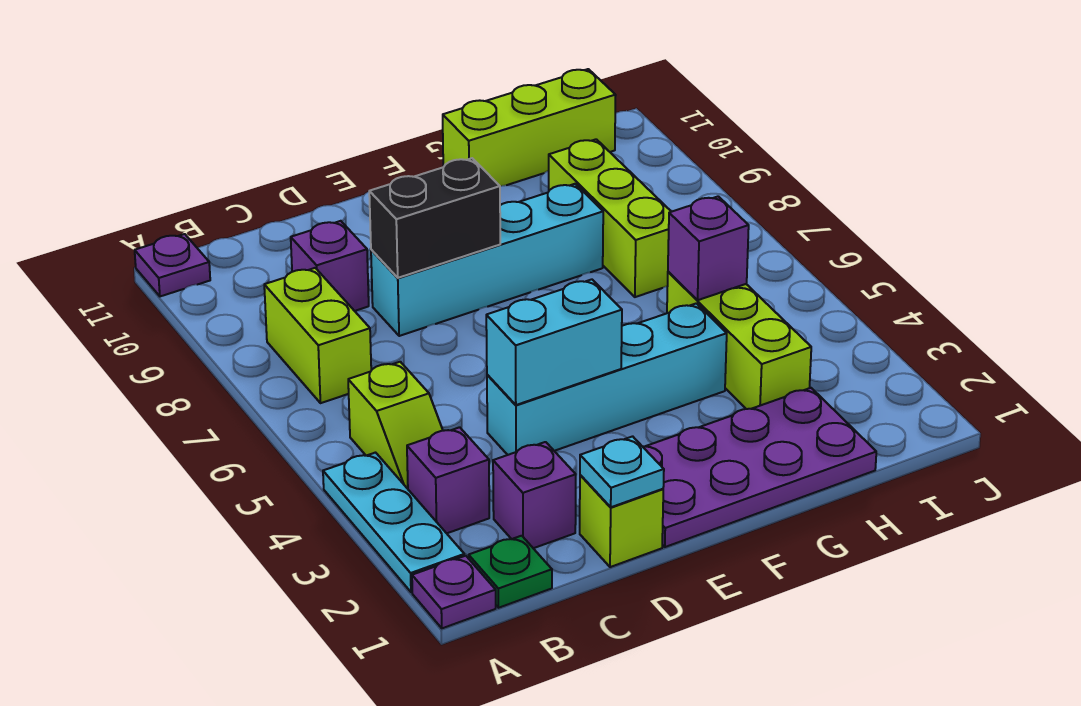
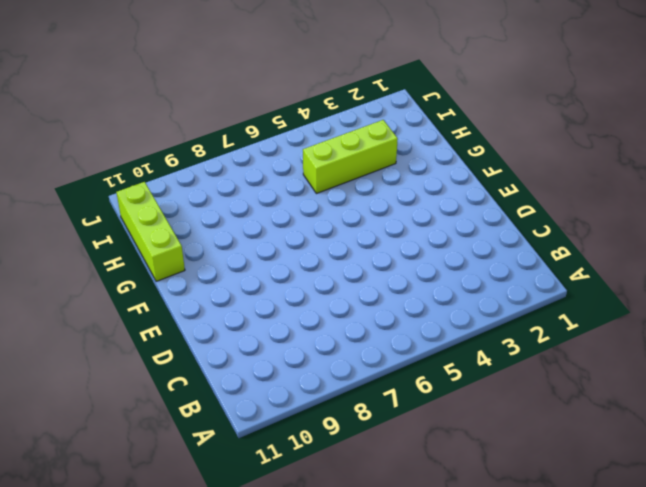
none -> purple 1x1 plate [412,556,496,628]
none -> cyan 1x3 plate [323,453,464,592]
none -> purple 1x1 plate [135,234,210,296]

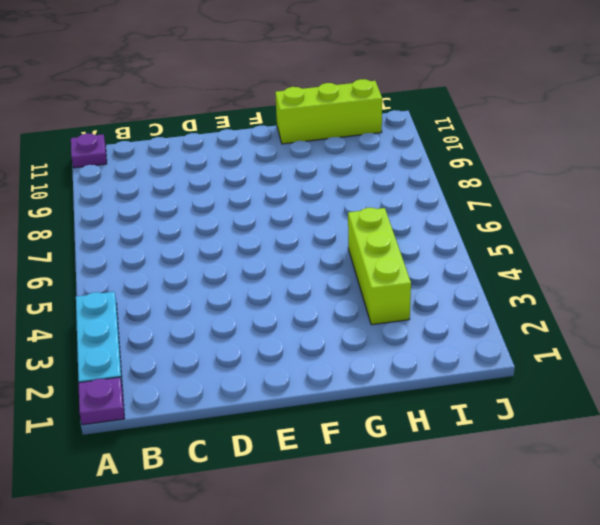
none -> green 1x1 plate [469,536,552,608]
none -> purple 1x1 brick [407,427,489,533]
none -> lime 1x2 slope [348,362,443,489]

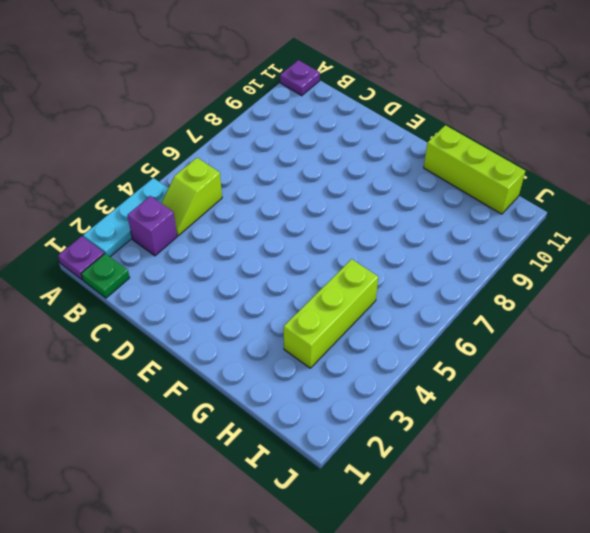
none -> lime 1x2 brick [264,268,371,403]
none -> purple 1x1 brick [493,442,576,548]
none -> purple 1x1 brick [291,221,369,311]

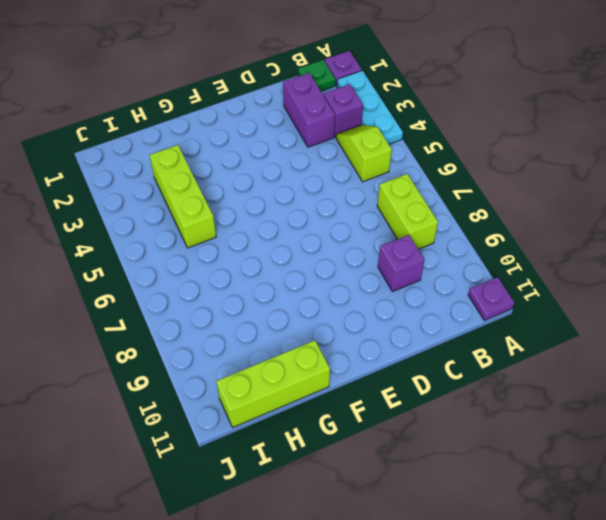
purple 1x2 brick [283,73,335,147] -> purple 1x1 brick [493,442,576,548]
none -> lime 1x1 brick [580,475,663,567]
none -> cyan 1x4 brick [487,303,727,455]
none -> cyan 1x4 brick [371,184,603,336]

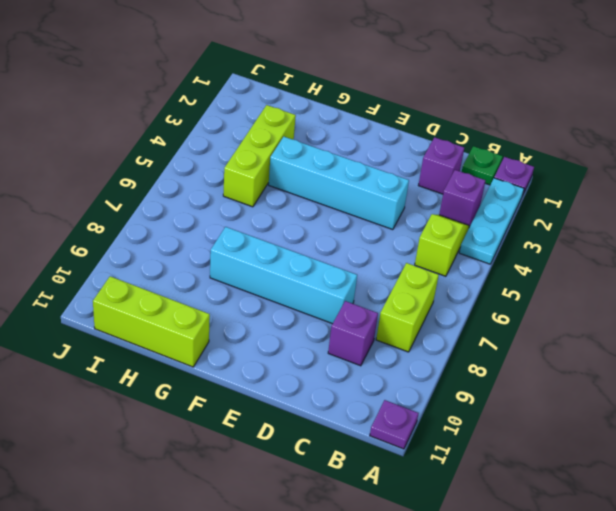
none -> lime 1x1 brick [580,475,663,567]
none -> purple 2x4 plate [642,388,876,547]
none -> lime 1x3 brick [549,139,671,297]

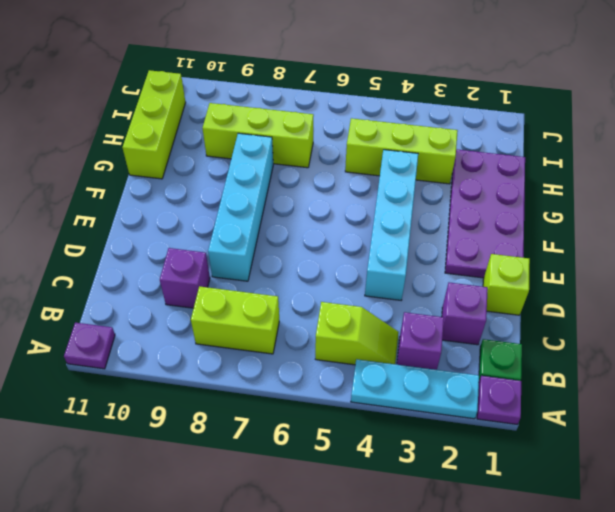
none -> cyan 1x1 plate [580,436,664,507]
none -> cyan 1x2 brick [486,279,622,405]
none -> black 1x2 brick [369,158,500,278]

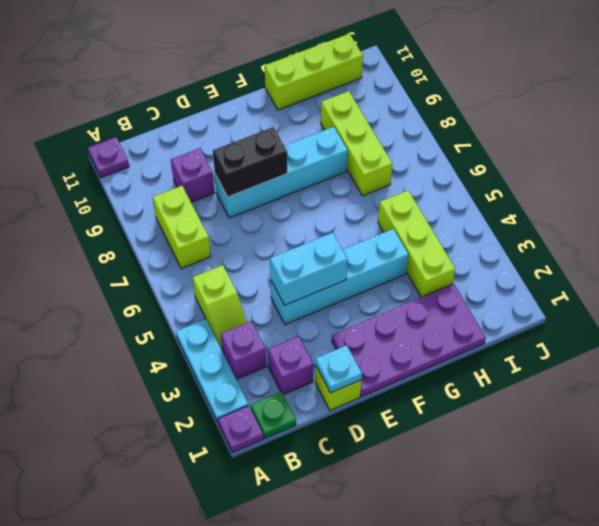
none -> purple 1x1 brick [668,196,749,300]

